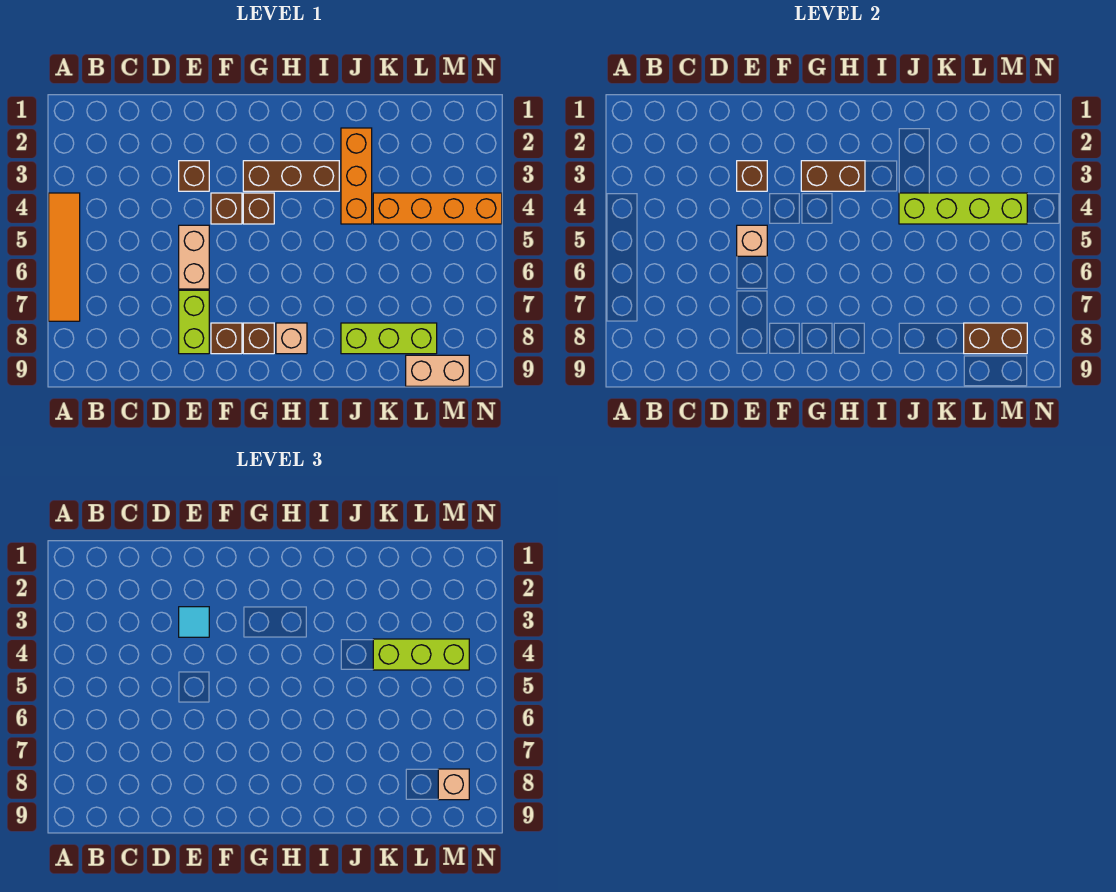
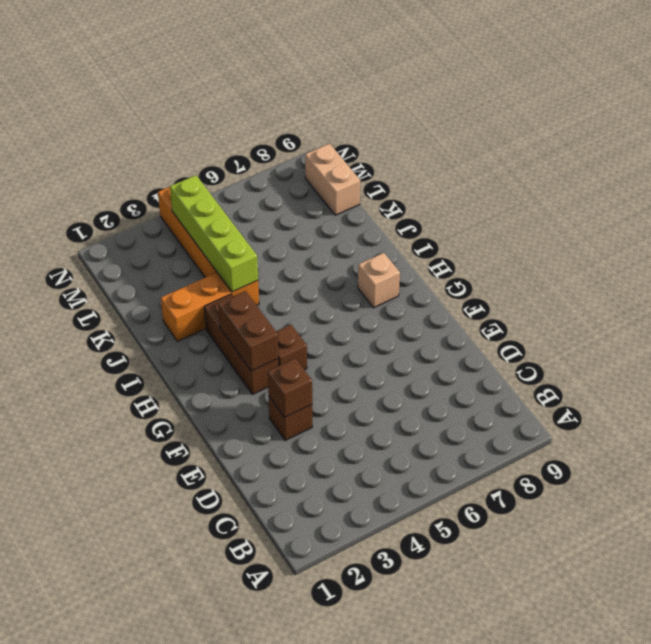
none -> orange 1x4 tile [49,193,80,321]
none -> tan 1x2 brick [179,225,209,289]
none -> lime 1x2 brick [179,290,209,354]

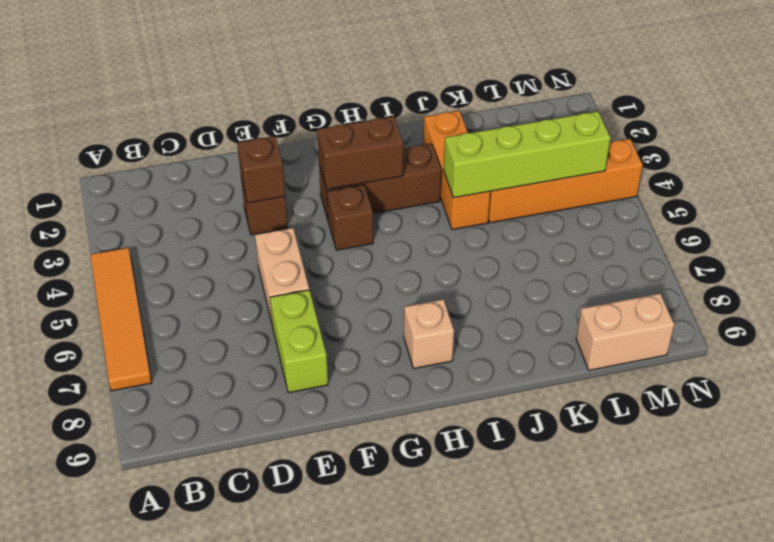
none -> brown 1x1 brick [211,193,242,224]
none -> brown 1x1 brick [211,323,242,354]
none -> brown 1x1 brick [243,323,274,354]

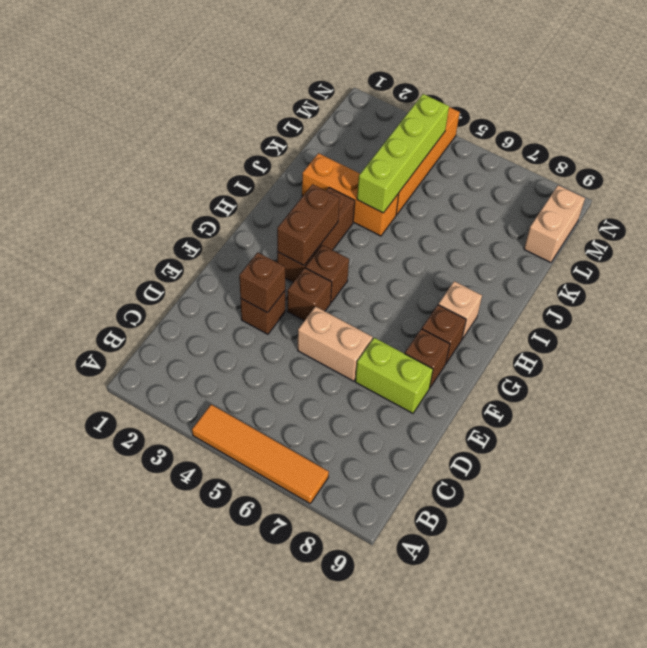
none -> lime 1x3 brick [341,323,437,354]
none -> tan 1x1 brick [737,225,767,256]
none -> brown 1x2 brick [964,323,1027,354]

